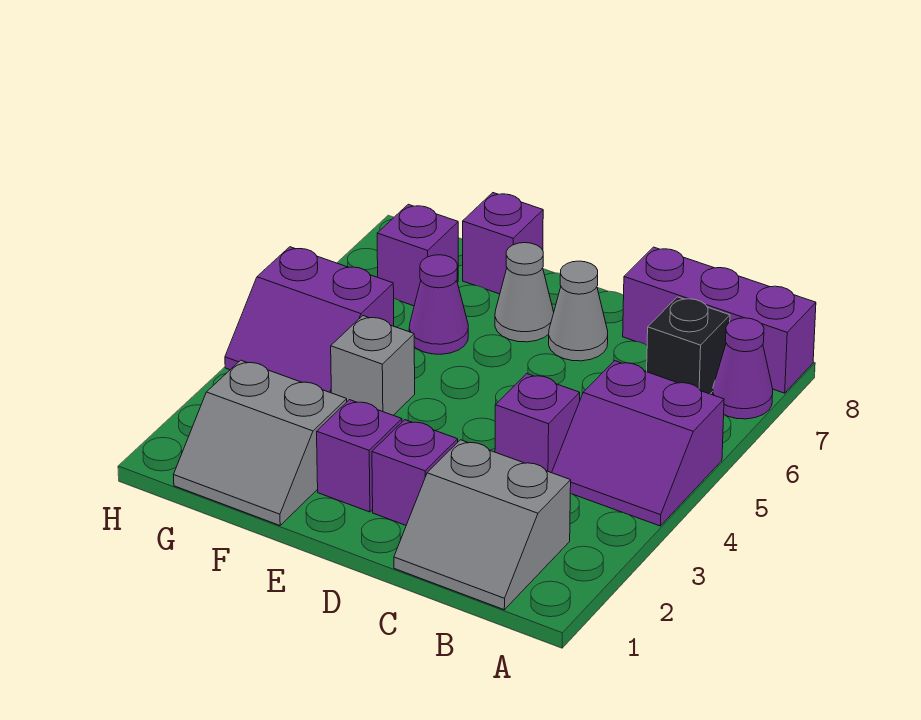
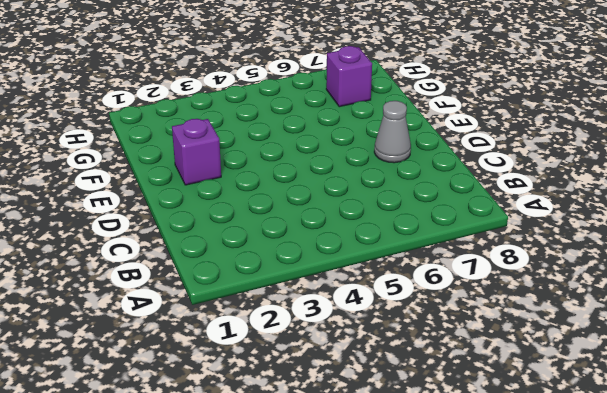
none -> purple 2x2 slope [552,361,724,526]
none -> purple 1x1 cone [713,318,773,419]
none -> purple 1x3 brick [623,247,816,393]

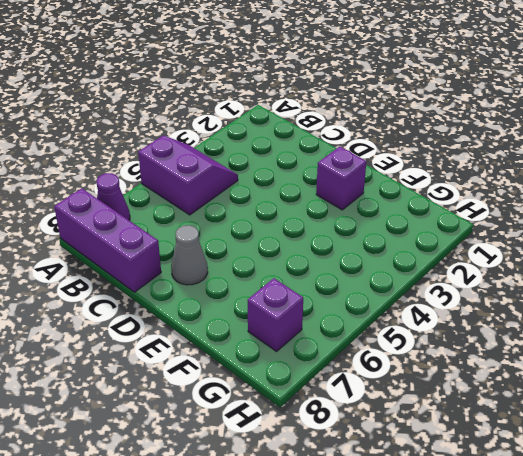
none -> grey 2x2 slope [394,440,571,610]
none -> black 1x1 brick [647,297,730,394]
none -> purple 1x1 brick [495,374,580,473]

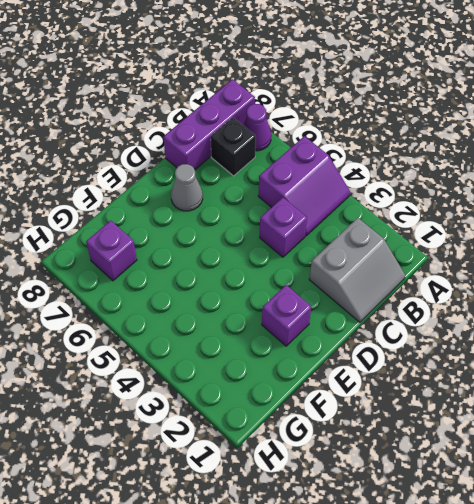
none -> purple 1x1 brick [372,420,458,525]
none -> grey 1x1 cone [495,243,554,342]
none -> grey 2x2 slope [174,360,347,525]

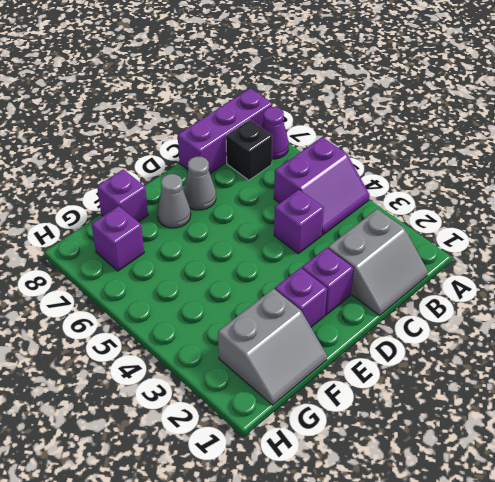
none -> grey 1x1 brick [331,316,415,415]
none -> purple 1x1 cone [409,255,468,354]
none -> purple 2x2 slope [225,247,394,393]

